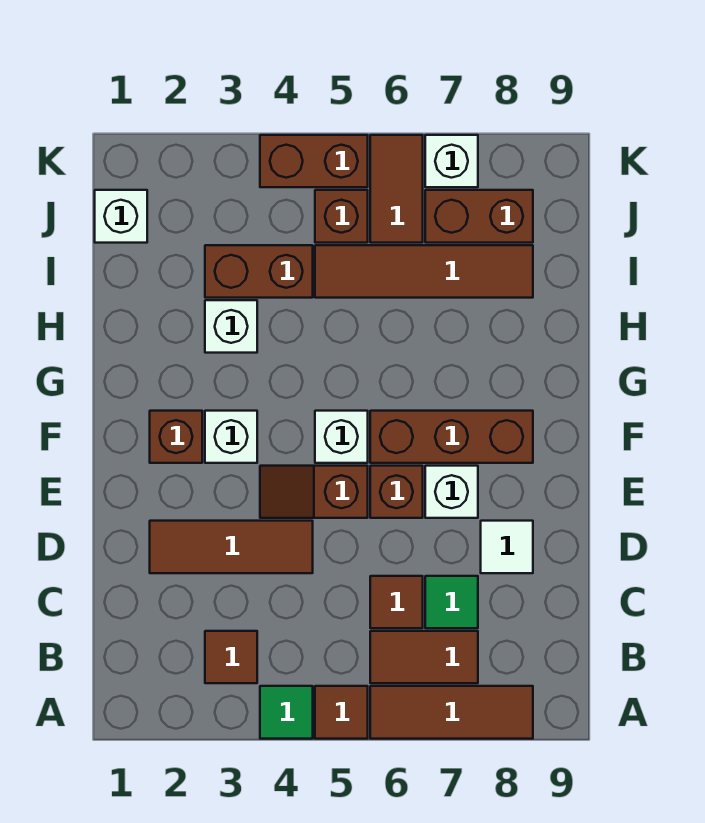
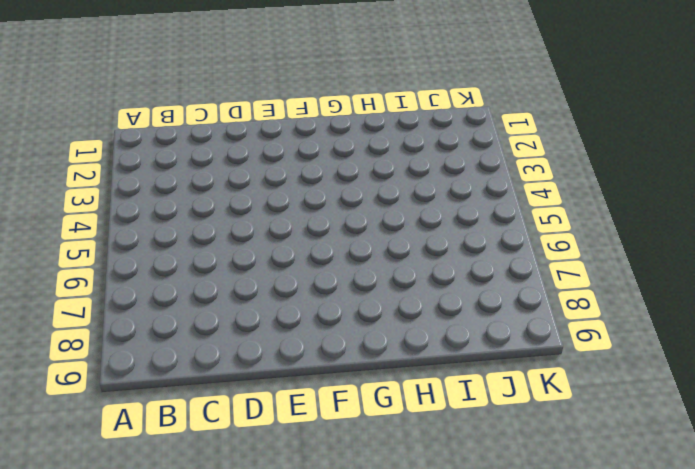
none -> green 1x1 tile [260,686,313,739]
none -> brown 1x1 tile [315,686,368,739]
none -> brown 1x3 tile [370,686,533,739]

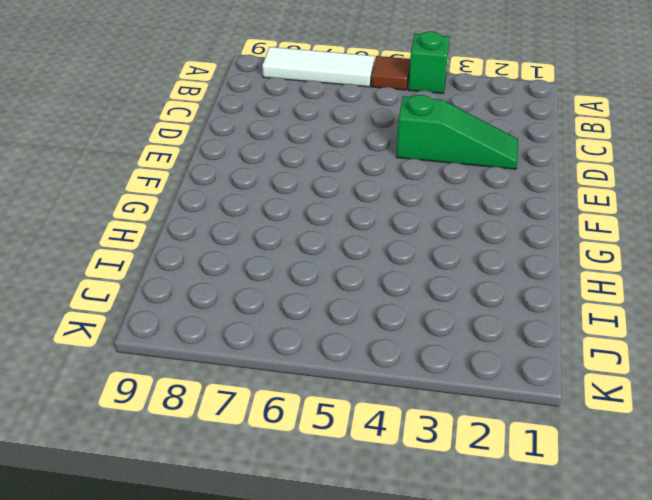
green 1x1 brick [408,31,450,93] -> green 1x1 tile [260,686,313,739]
white 1x3 tile [262,47,374,87] -> brown 1x3 tile [370,686,533,739]
green 1x3 slope [396,95,518,169] -> brown 1x3 tile [150,521,313,573]
none -> brown 1x1 tile [205,631,257,683]
none -> brown 1x2 tile [370,631,478,683]
none -> brown 1x1 tile [370,576,423,628]

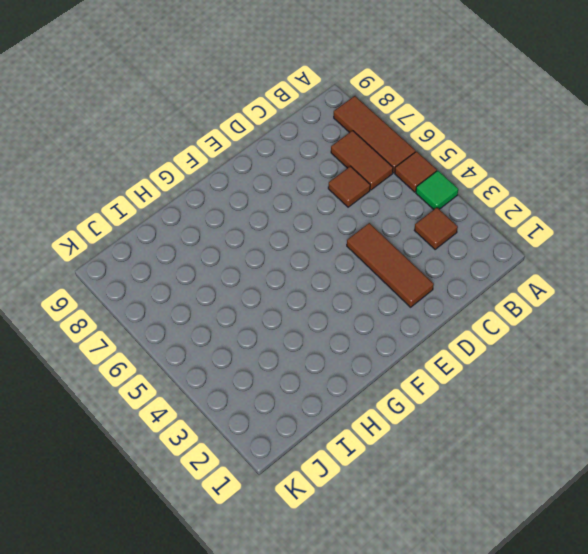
none -> green 1x1 tile [425,576,478,628]
none -> white 1x1 tile [481,521,533,573]
none -> brown 1x2 slope [260,466,368,518]

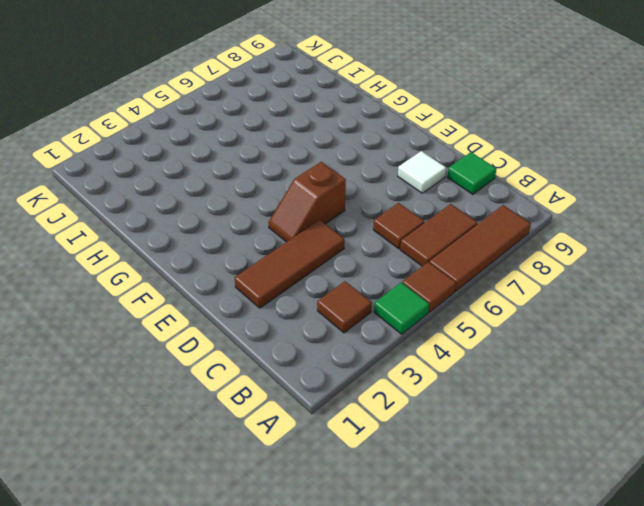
green 1x1 tile [447,152,497,194] -> green 1x1 tile moved to [425,576,478,628]
none -> brown 1x1 brick [370,466,423,518]
none -> white 1x1 brick [425,466,478,518]
none -> brown 1x1 brick [150,411,202,463]

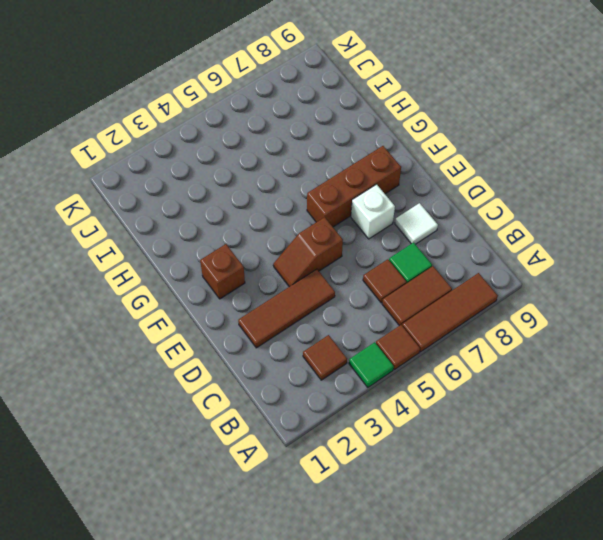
none -> brown 1x1 brick [370,466,423,518]
none -> white 1x1 brick [205,411,257,463]
none -> white 1x1 brick [315,411,368,463]

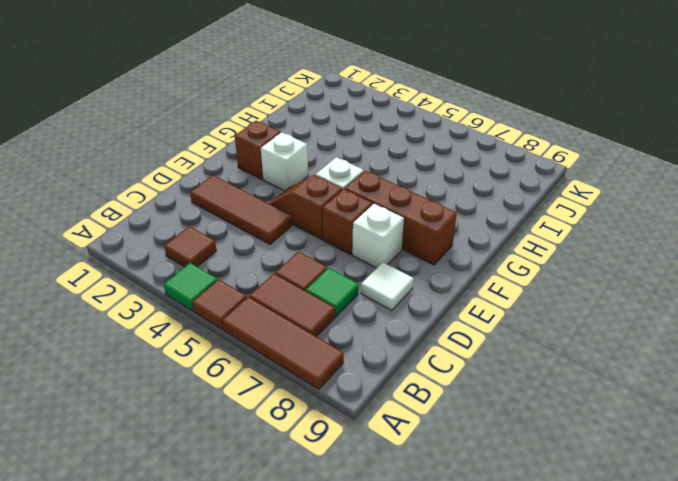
none -> white 1x1 brick [205,300,257,353]
none -> brown 1x2 brick [205,245,313,298]
none -> brown 1x4 tile [315,245,533,298]

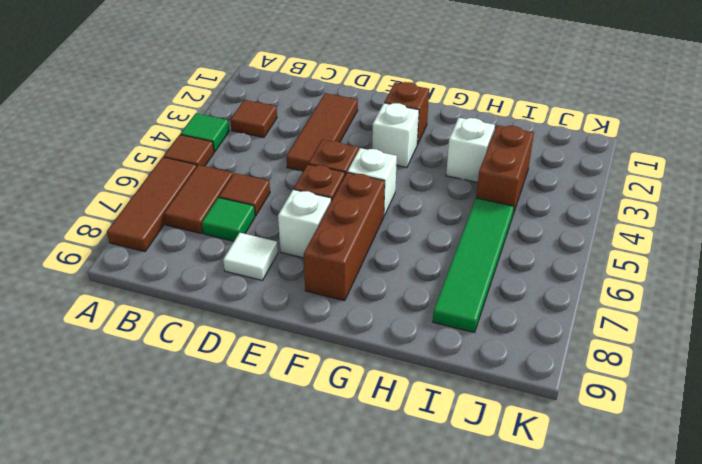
green 1x4 tile [433,198,514,333] -> brown 1x4 tile [315,245,533,298]
none -> white 1x1 brick [95,190,147,243]
none -> brown 1x1 brick [315,190,368,243]
none -> brown 1x2 tile [370,135,423,243]

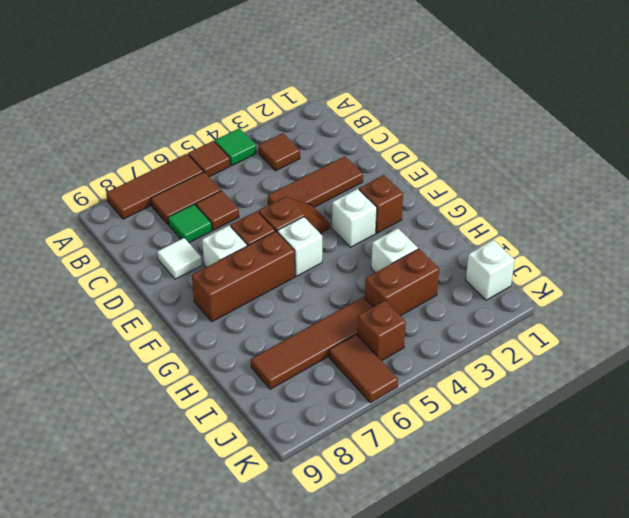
none -> brown 1x2 brick [425,190,533,243]
none -> brown 1x2 brick [260,135,368,187]
none -> white 1x1 brick [425,135,478,187]

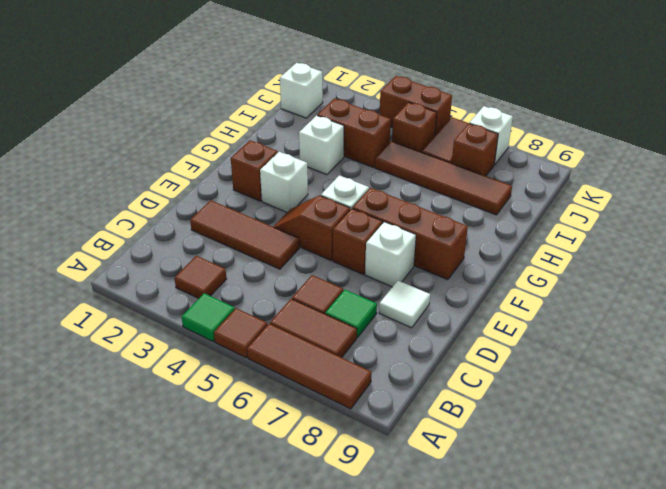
brown 1x1 brick [452,124,498,176] -> brown 1x2 brick [425,190,533,243]

